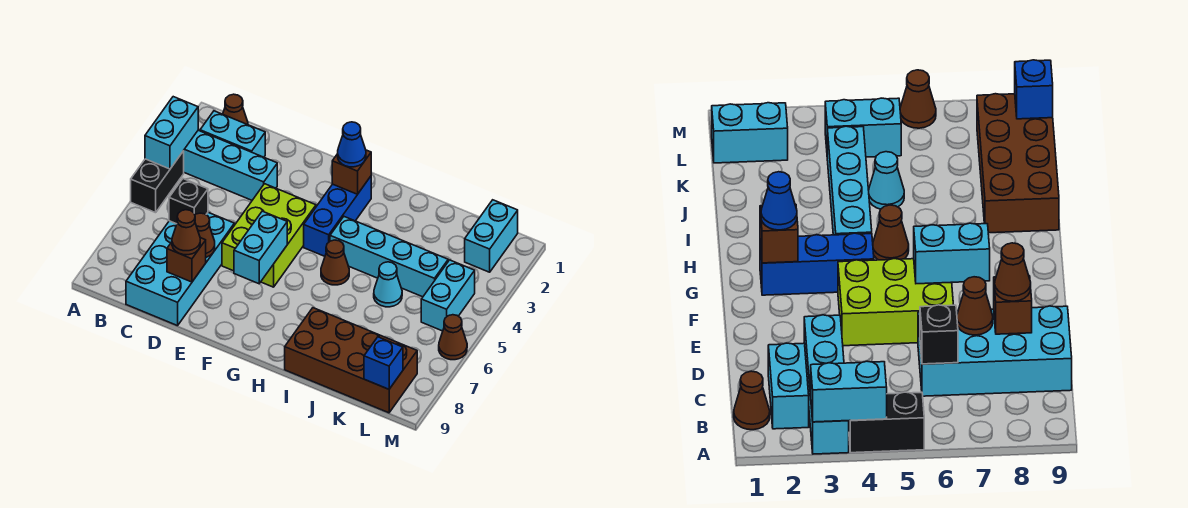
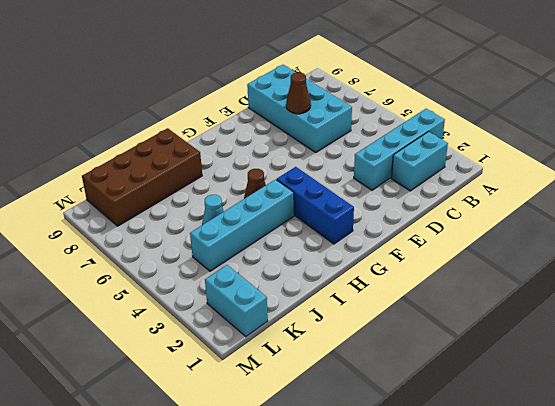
none -> black 1x2 brick [131,151,184,213]
none -> brown 1x1 cone [223,94,248,125]
none -> lime 2x3 brick [222,184,316,287]

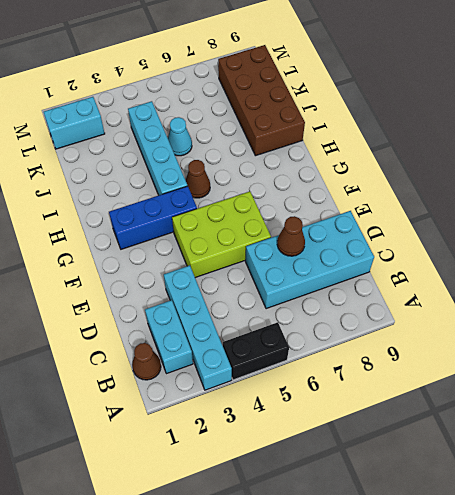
none -> cyan 1x2 brick [421,260,475,331]
none -> brown 1x1 cone [439,315,467,360]
none -> cyan 1x2 brick [145,97,198,169]

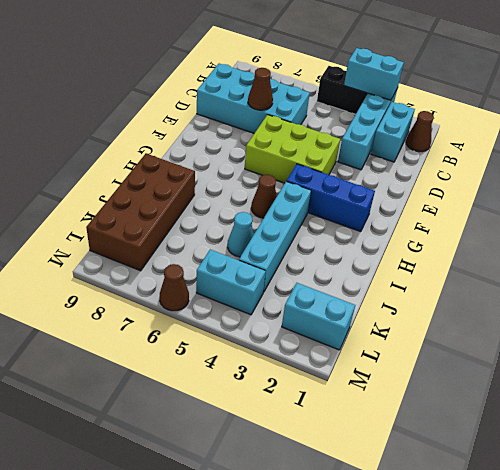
none -> black 1x1 brick [169,179,208,224]
none -> brown 1x1 brick [167,238,206,282]
none -> cyan 1x2 brick [234,211,287,284]

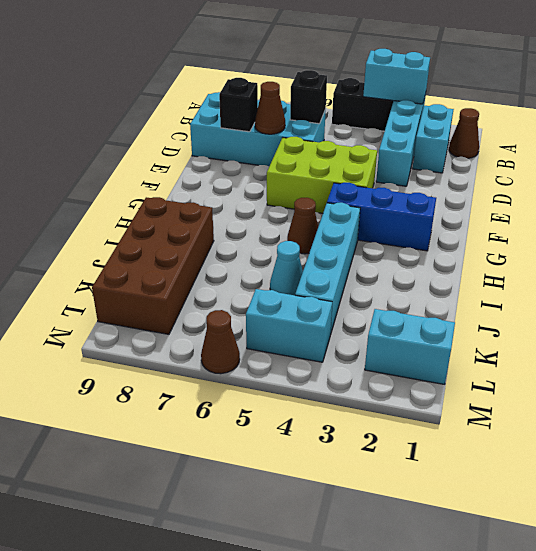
black 1x1 brick [219,78,258,132] -> brown 1x1 brick [167,238,206,282]
none -> cyan 1x2 brick [234,211,287,284]
none -> brown 1x1 brick [332,150,371,194]
none -> blue 1x1 brick [364,337,403,389]

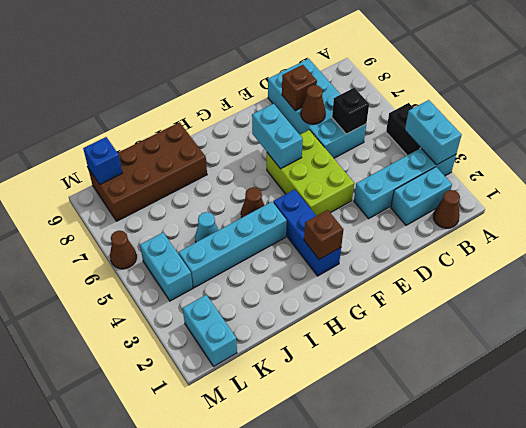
none -> brown 1x1 cone [172,210,200,255]
none -> blue 1x1 cone [338,122,366,167]

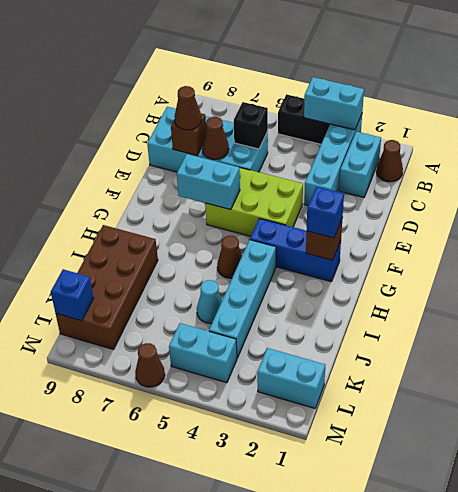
blue 1x1 brick [307,187,344,238] -> blue 1x1 cone [338,122,366,167]

